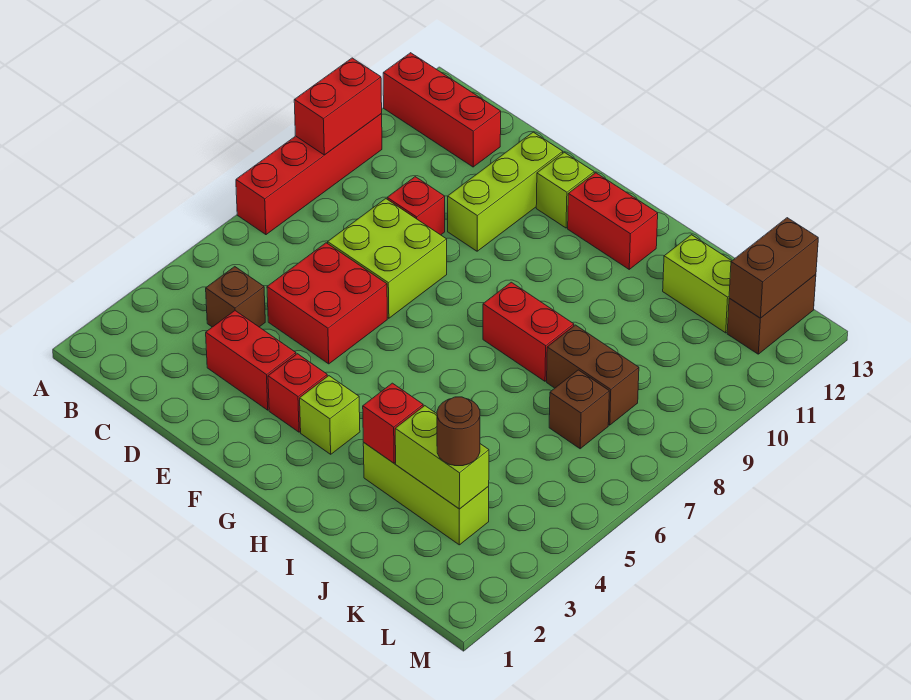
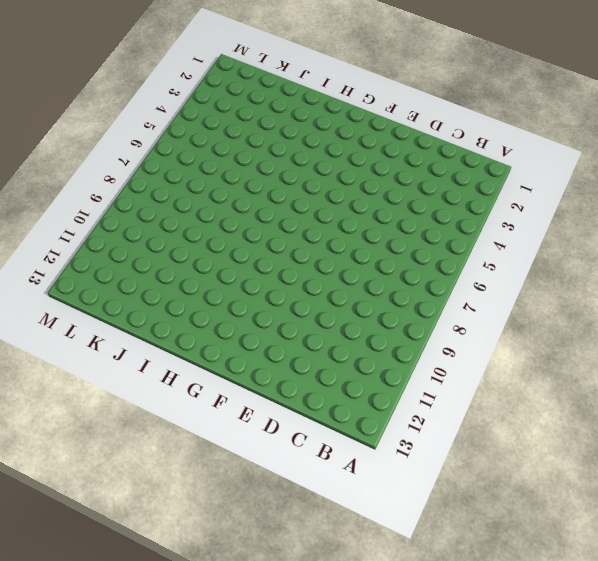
none -> red 1x4 brick [236,114,382,235]
none -> red 1x3 brick [383,53,501,167]
none -> brown 1x1 brick [206,267,265,327]

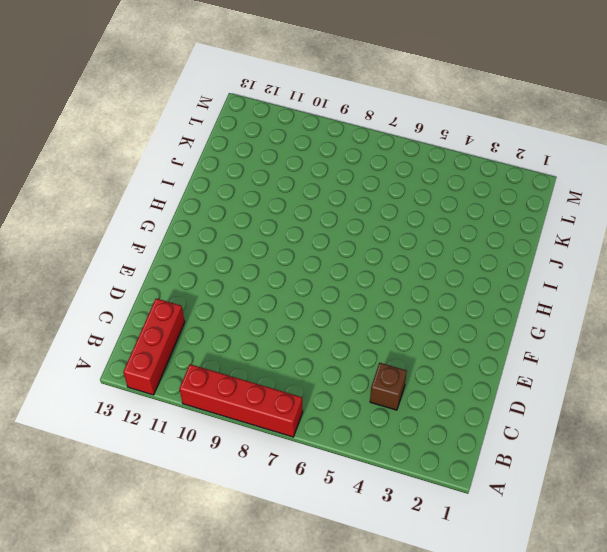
none -> red 1x2 brick [206,311,296,410]
none -> red 2x2 brick [267,243,387,364]
none -> lime 2x2 brick [328,199,447,318]

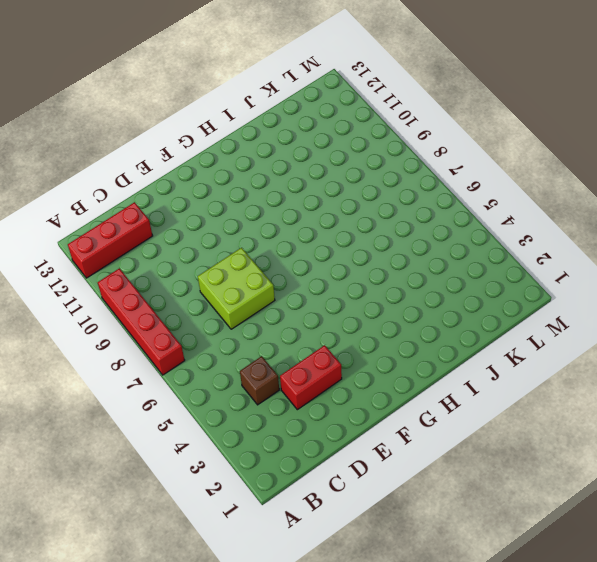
none -> red 2x2 brick [267,243,387,364]
none -> red 1x1 brick [387,177,445,235]
none -> lime 1x3 brick [448,132,563,251]

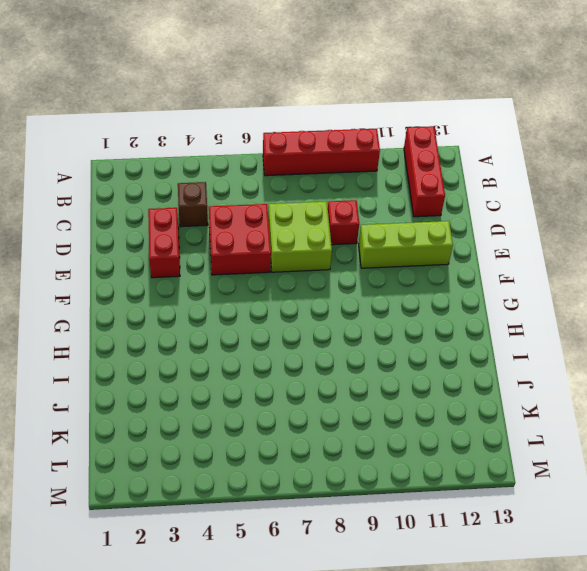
none -> red 1x1 brick [268,354,327,432]
none -> lime 1x1 brick [536,152,594,228]
none -> lime 1x1 brick [300,376,360,454]

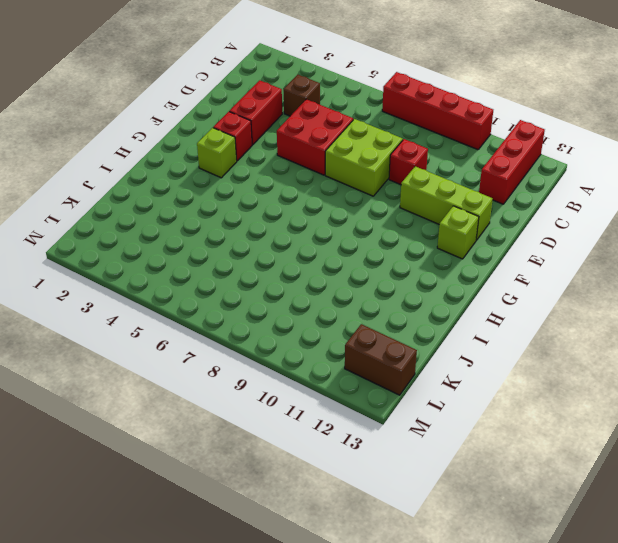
none -> red 1x2 brick [568,173,658,269]
none -> red 1x2 brick [483,282,574,381]
none -> lime 1x3 brick [363,443,489,545]

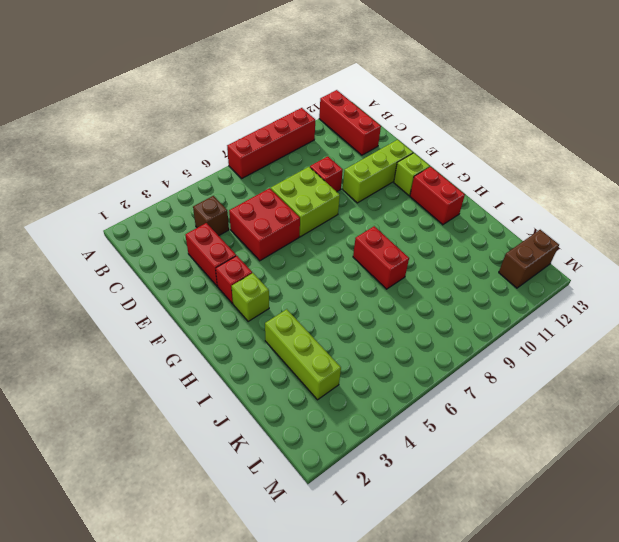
none -> brown 1x2 brick [547,325,639,425]
none -> lime 1x2 brick [663,235,731,333]
none -> brown 1x1 brick [549,370,609,449]

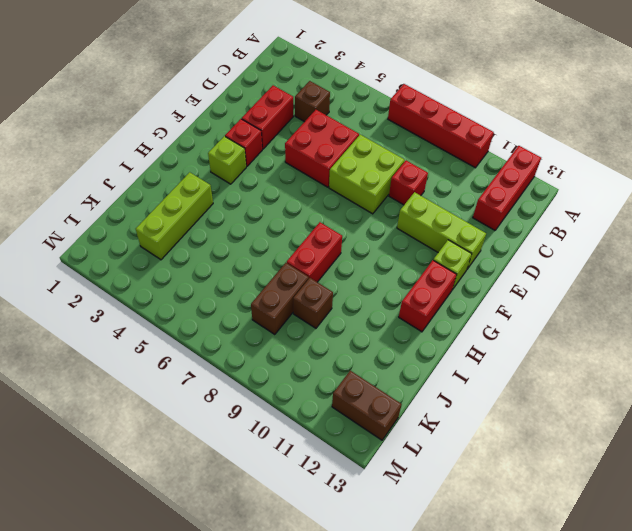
brown 1x1 brick [293,278,333,328] -> brown 1x1 brick moved to [549,370,609,449]
none -> lime 1x2 brick [663,235,731,333]
none -> red 1x2 brick [294,58,382,155]
none -> red 1x1 brick [363,383,423,463]

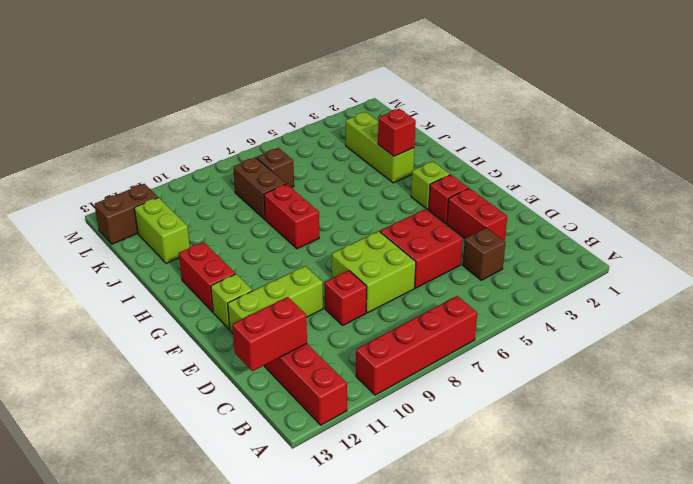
red 1x2 brick [232,297,307,371] -> red 1x2 brick moved to [294,58,382,155]
none -> lime 1x2 brick [395,406,489,509]
none -> brown 1x2 brick [729,218,818,318]
none -> brown 1x1 round brick [437,397,480,466]

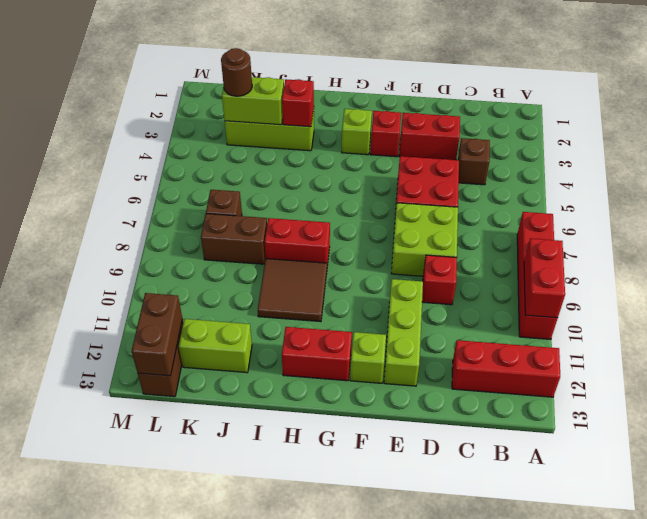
brown 2x2 tile [258,259,327,322] -> none

